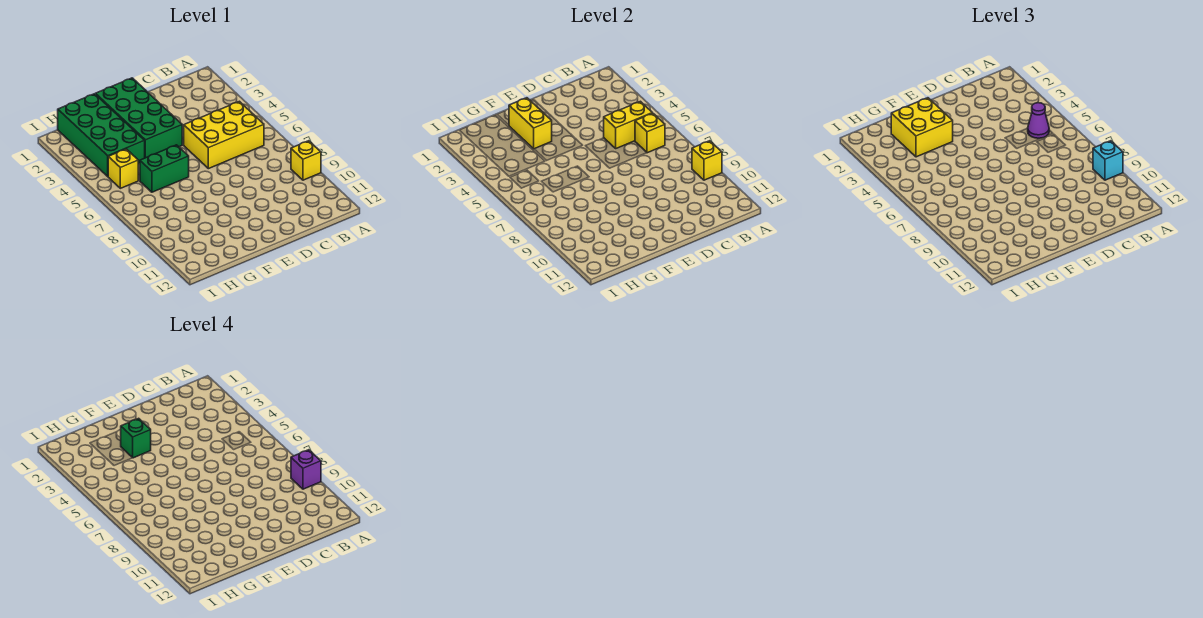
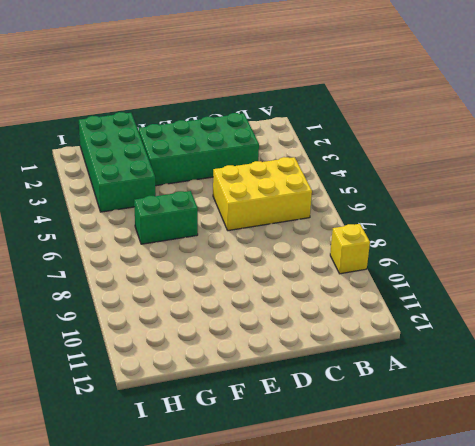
green 2x4 brick [139,113,259,186] -> green 2x4 brick turned to [96,78,182,158]
none -> yellow 1x1 brick [108,149,138,188]
none -> yellow 1x1 brick [692,141,722,180]
none -> yellow 1x2 brick [604,101,652,148]

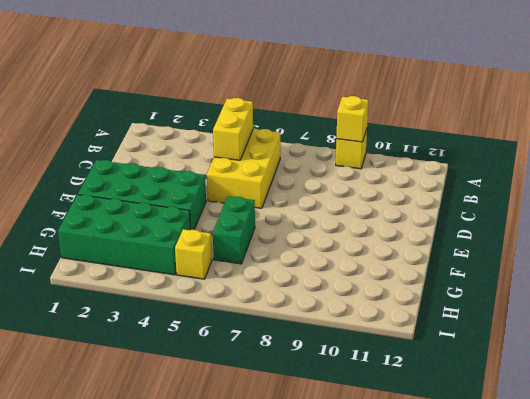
none -> yellow 1x1 brick [635,113,665,153]
none -> yellow 1x2 brick [509,98,552,149]
none -> cyan 1x1 brick [1093,141,1123,180]

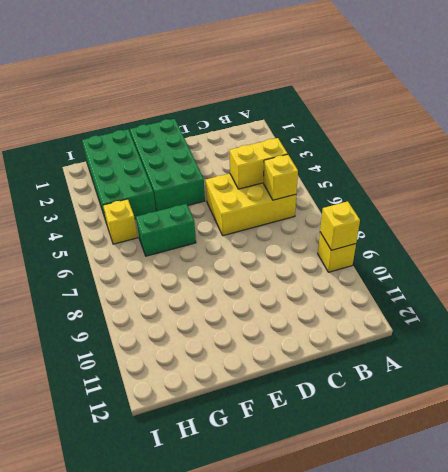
none -> yellow 1x2 brick [509,98,552,149]
none -> cyan 1x1 brick [1093,141,1123,180]
none -> purple 1x1 cone [1028,103,1049,138]

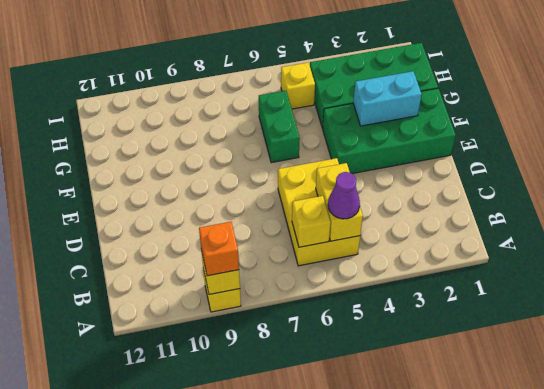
orange 1x1 brick [199,222,239,276] -> cyan 1x1 brick [1093,141,1123,180]
cyan 1x2 brick [353,71,422,126] -> yellow 1x2 brick [509,98,552,149]
none -> yellow 2x2 brick [891,98,953,157]
none -> purple 1x1 brick [291,450,321,489]
none -> green 1x1 brick [121,418,151,458]

